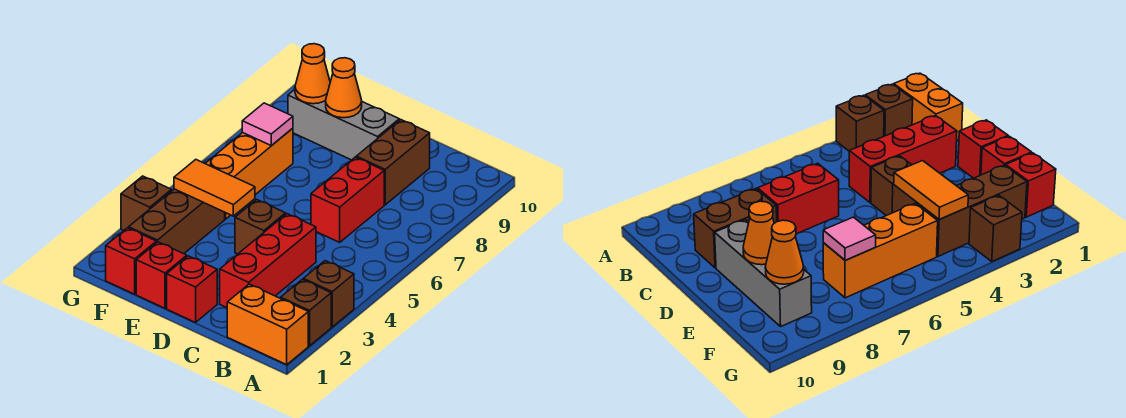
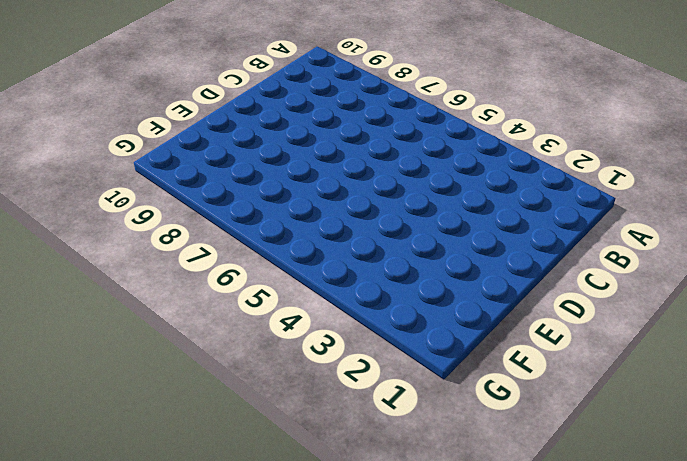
none -> orange 1x2 brick [227,284,308,365]
none -> brown 1x1 brick [281,279,331,346]
none -> brown 1x1 brick [303,261,354,327]

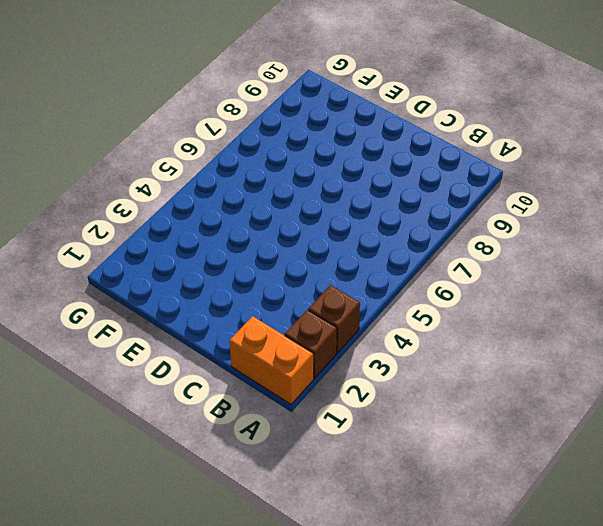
none -> red 1x3 brick [220,214,316,308]
none -> red 1x2 brick [311,157,384,242]
none -> brown 1x2 brick [356,120,430,205]

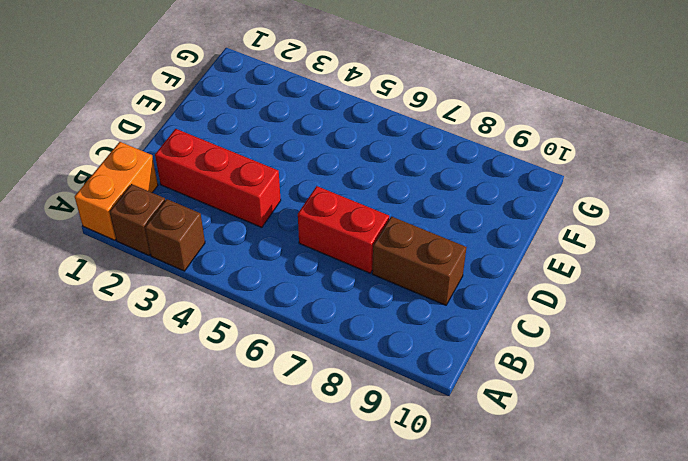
none -> red 1x1 brick [167,256,217,322]
none -> brown 1x1 brick [235,200,286,254]
none -> grey 1x3 brick [288,90,399,160]

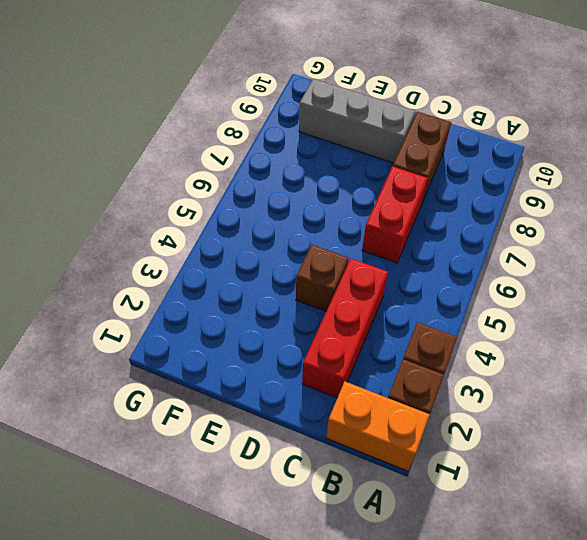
none -> red 1x1 brick [167,256,217,322]
none -> red 1x1 brick [136,242,187,308]
none -> red 1x1 brick [106,228,156,294]

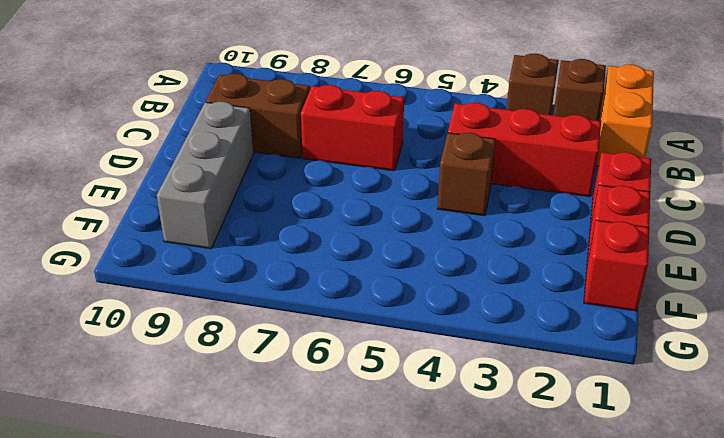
none -> brown 1x3 brick [129,189,225,254]
none -> orange 1x3 brick [205,128,293,219]
none -> brown 1x1 brick [121,176,172,231]

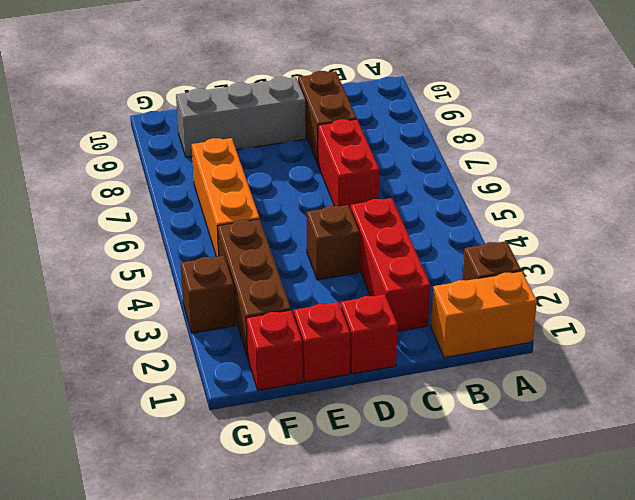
none -> brown 1x1 brick [303,261,354,327]
none -> orange 1x2 tile [174,160,255,216]
none -> orange 1x1 cone [326,58,362,118]

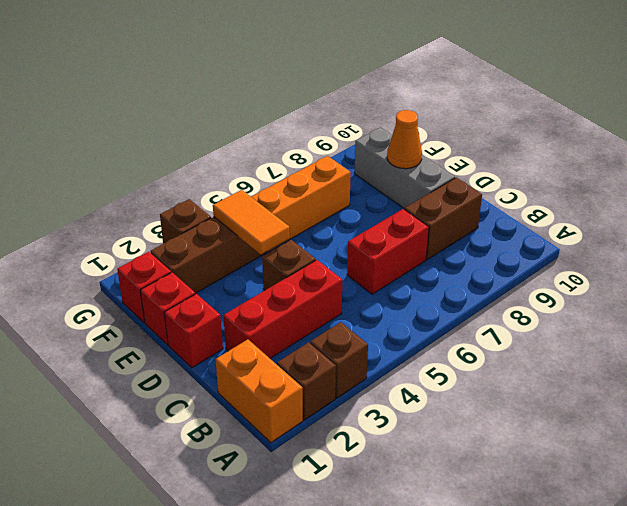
none -> pink 1x1 tile [242,103,293,146]
none -> orange 1x1 cone [295,44,330,104]

